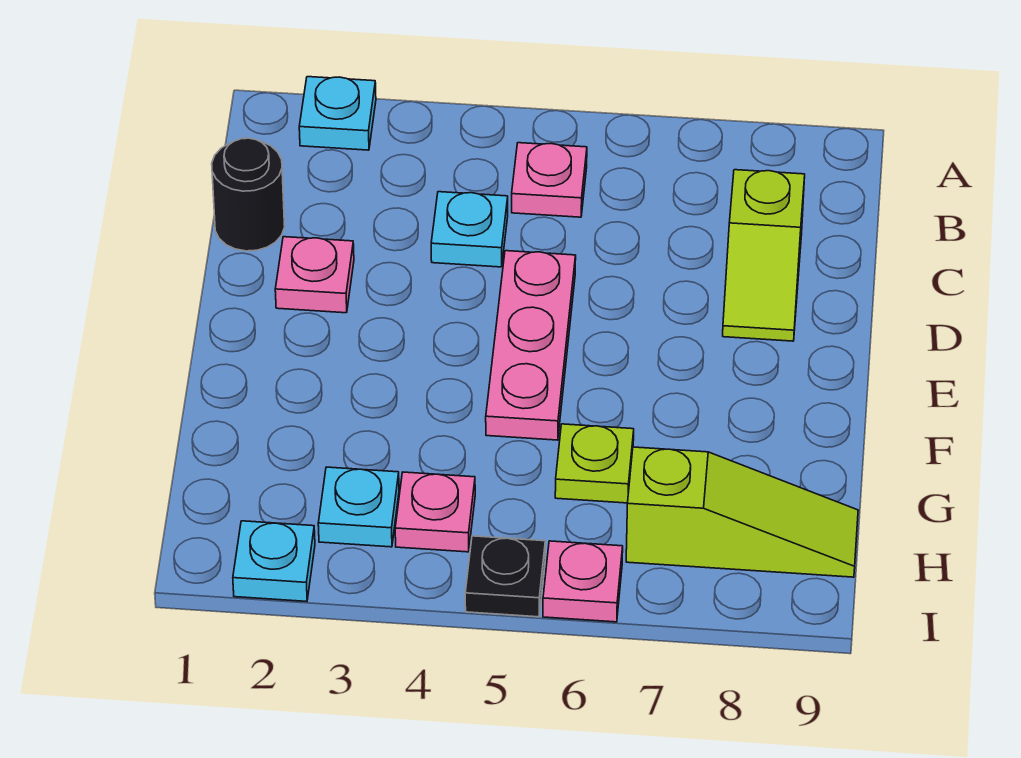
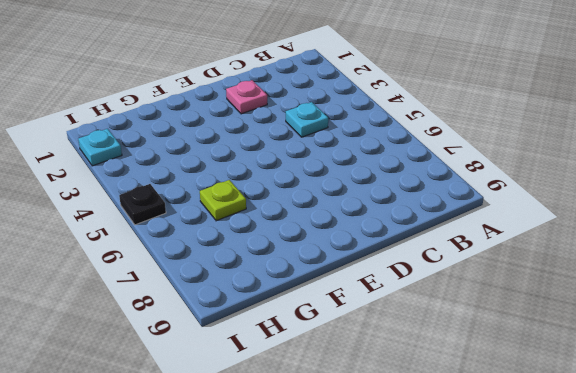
none -> cyan 1x1 plate [299,77,376,150]
none -> pink 1x1 plate [512,143,587,217]
none -> black 1x1 round brick [212,138,285,251]

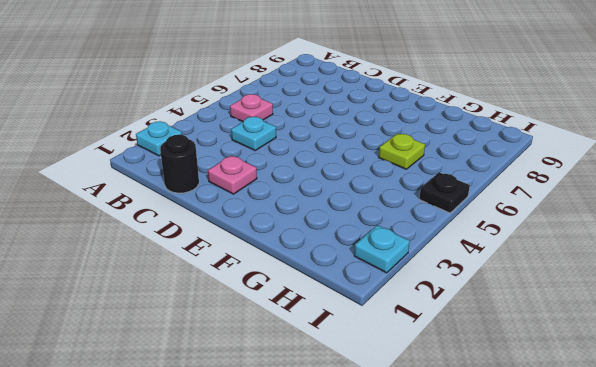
none -> lime 1x2 slope [723,170,805,341]
none -> pink 1x3 plate [486,251,576,440]
none -> cyan 1x1 plate [318,467,399,547]

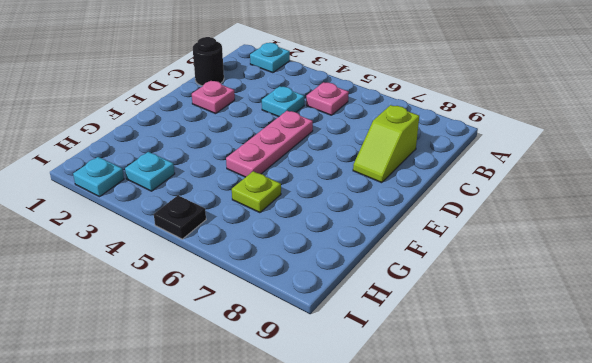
none -> pink 1x1 plate [395,472,475,552]
none -> lime 1x3 slope [626,447,858,577]
none -> pink 1x1 plate [543,541,623,622]

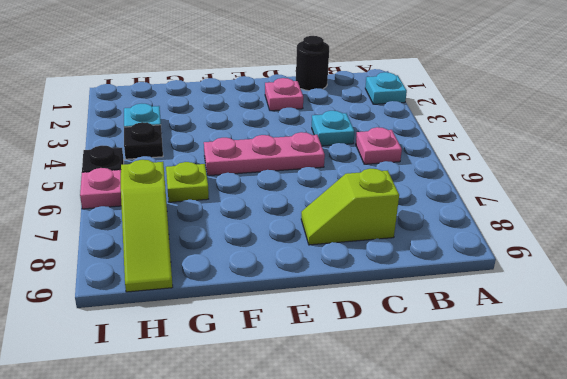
black 1x1 plate [124,122,163,159] -> pink 1x1 plate [395,472,475,552]
none -> cyan 1x1 plate [233,521,315,601]

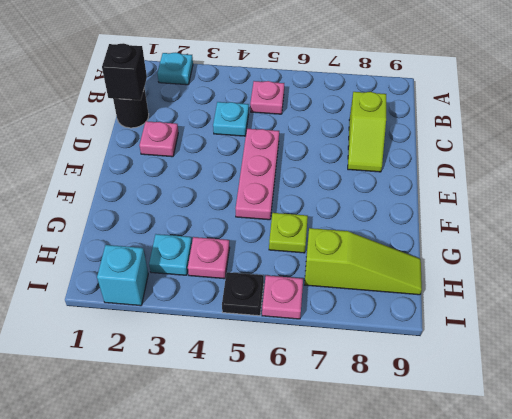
black 1x1 brick [102,43,147,100] -> none
cyan 1x1 brick [97,245,148,306] -> cyan 1x1 plate [233,521,315,601]

